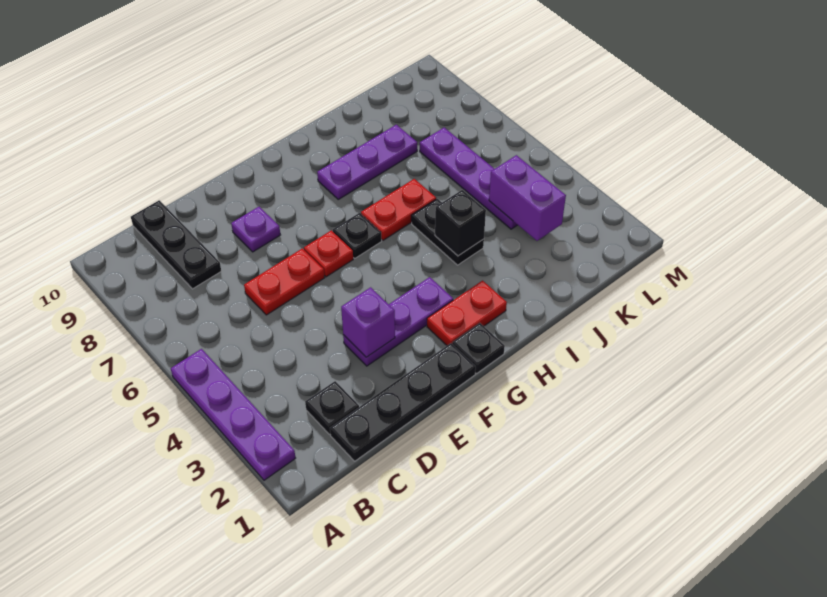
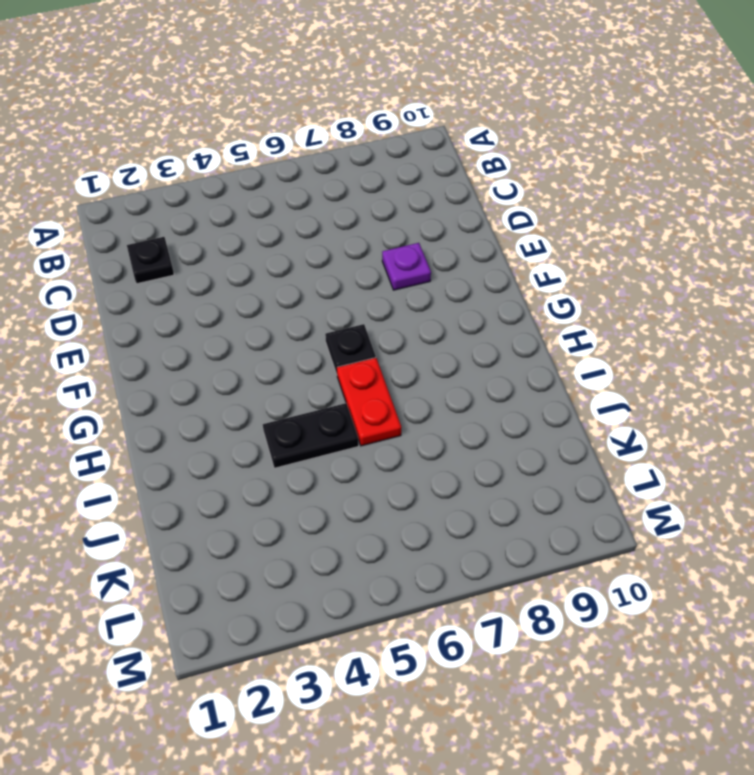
none -> purple 1x4 plate [171,349,295,480]
none -> black 1x4 plate [330,343,476,461]
none -> black 1x3 plate [131,200,221,289]

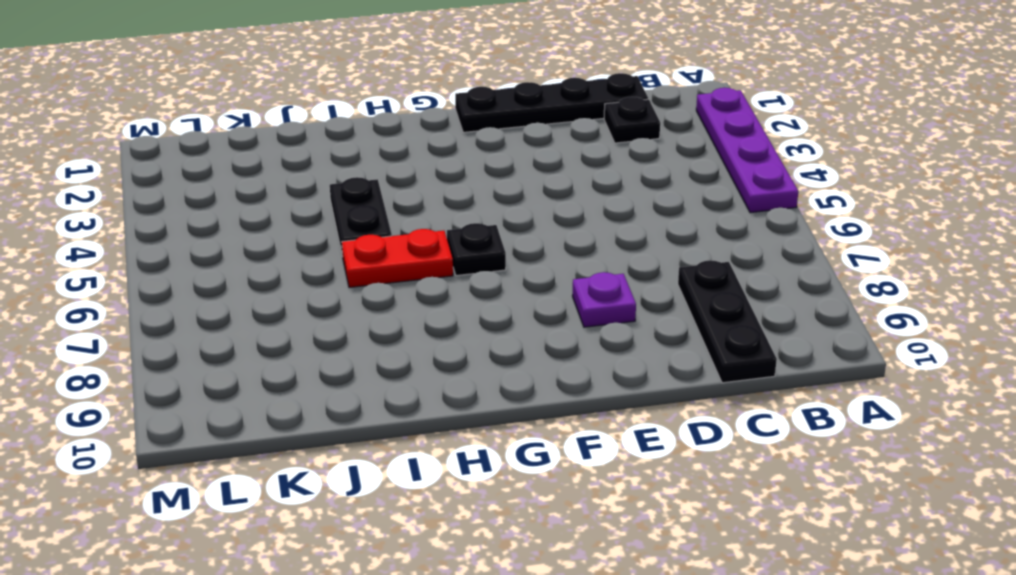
none -> red 1x2 plate [244,248,325,315]
none -> purple 1x3 plate [343,277,453,366]
none -> red 1x1 plate [304,230,353,277]

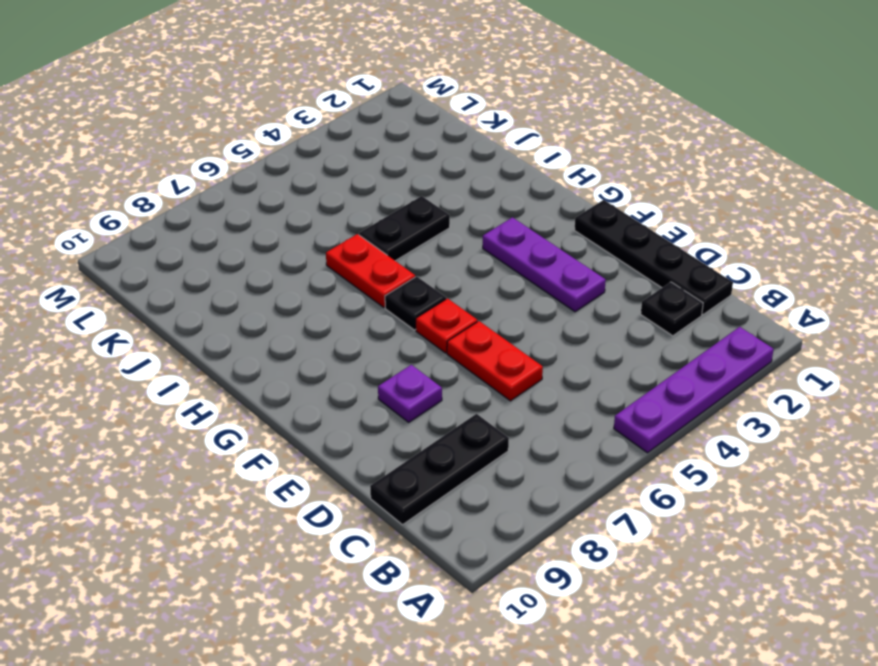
none -> black 1x1 plate [452,323,505,373]
none -> red 1x2 plate [427,281,507,345]
none -> purple 1x3 plate [317,125,417,199]

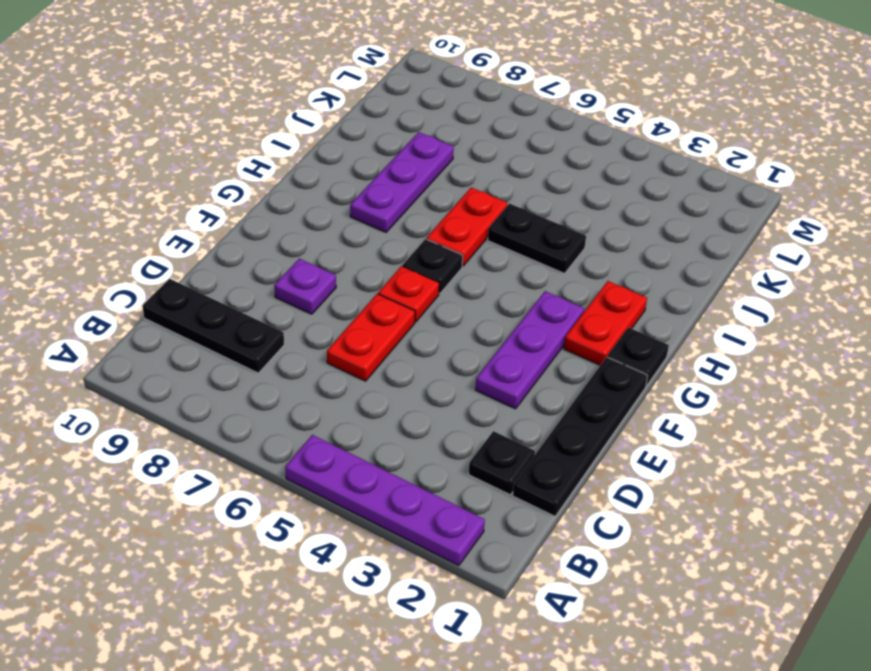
none -> purple 1x4 plate [420,128,517,229]
none -> purple 1x1 brick [341,287,395,357]
none -> black 1x1 brick [435,190,486,256]

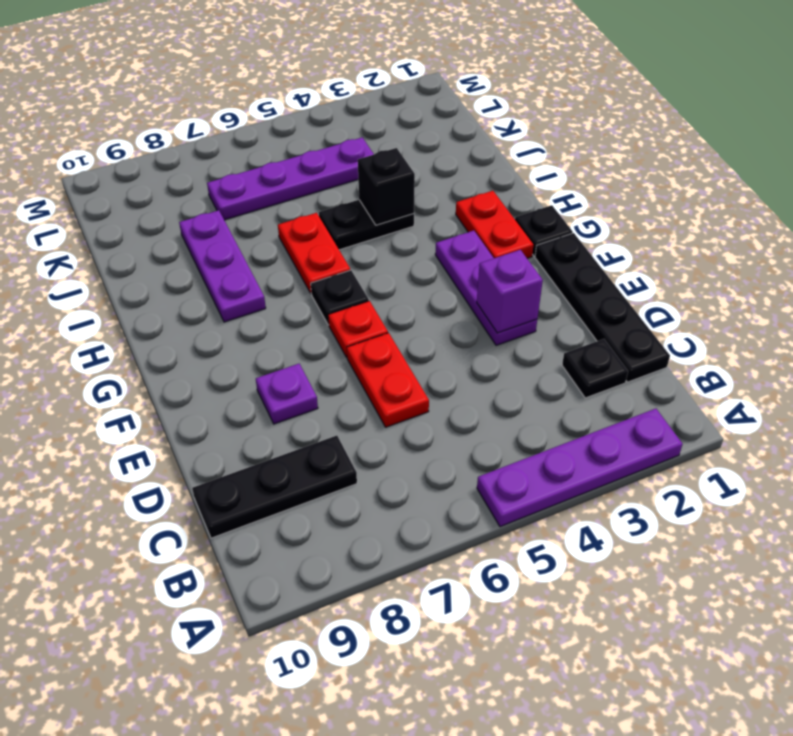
none -> purple 1x2 brick [489,155,566,241]

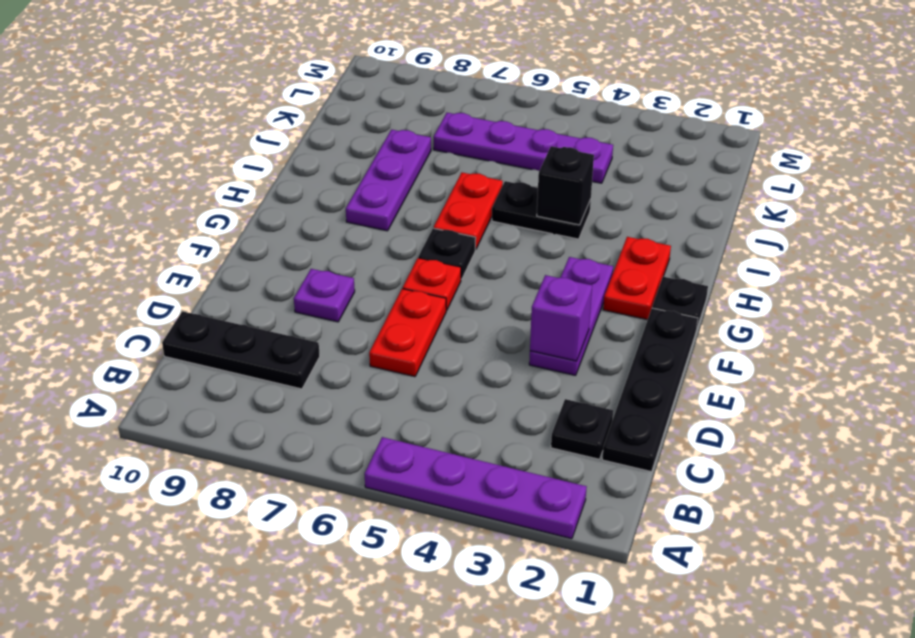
none -> purple 1x2 brick [489,155,566,241]

